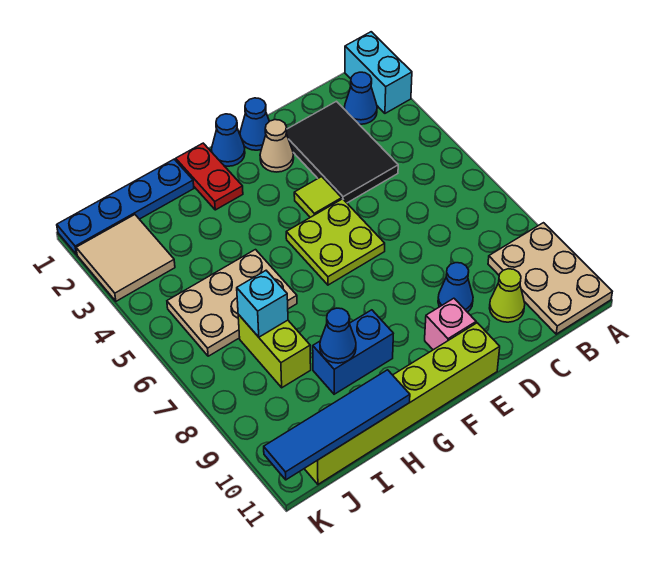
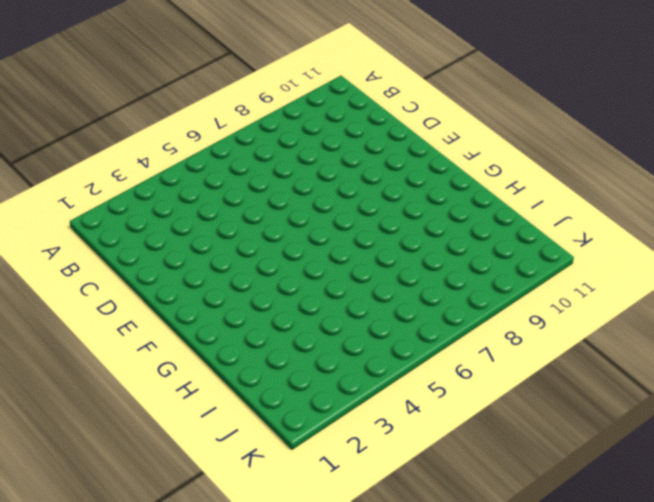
none -> cyan 1x2 brick [345,32,412,113]
none -> tan 2x3 plate [488,223,612,334]
none -> blue 1x1 cone [344,72,377,124]

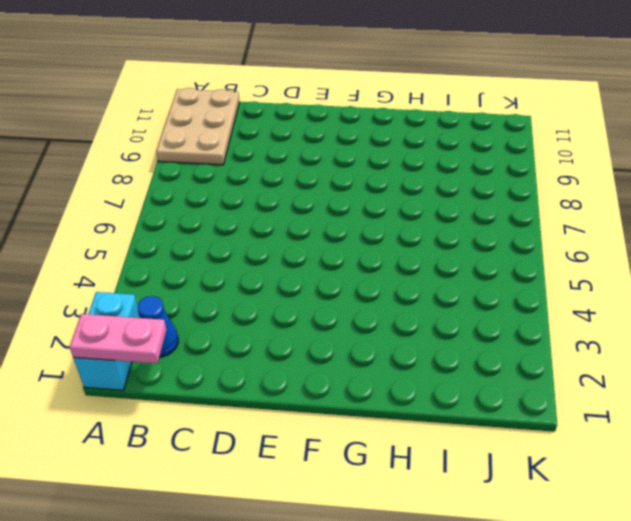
pink 1x2 plate [69,314,167,364] -> none
none -> black 2x3 tile [286,101,398,203]
none -> lime 1x1 cone [490,269,525,322]
none -> blue 1x1 cone [438,263,473,312]

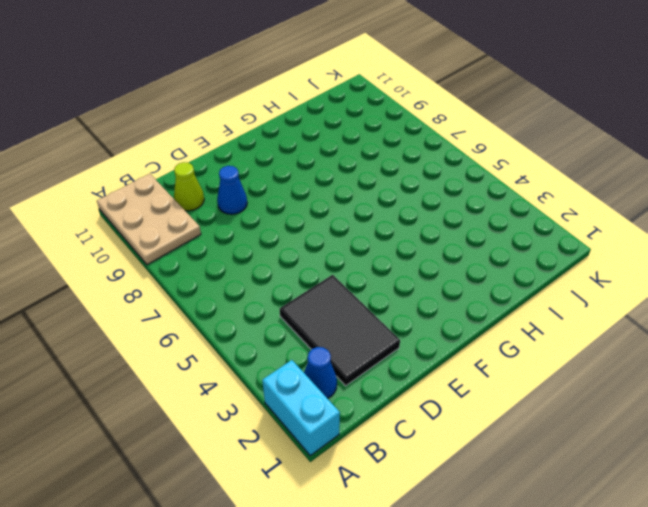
none -> blue 1x1 cone [240,98,269,150]
none -> tan 1x1 cone [260,120,294,172]
none -> lime 1x1 tile [294,177,342,217]

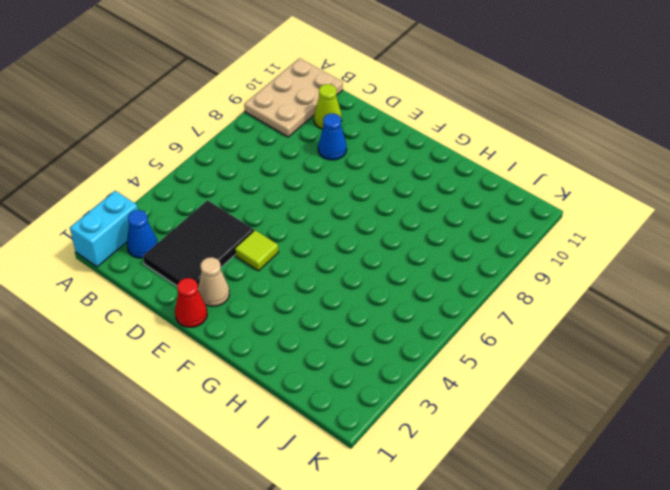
red 1x1 cone [175,278,207,327] -> blue 1x1 cone [240,98,269,150]
none -> lime 2x2 plate [286,199,385,285]
none -> pink 1x1 brick [425,298,476,350]
none -> lime 1x6 brick [304,323,500,484]

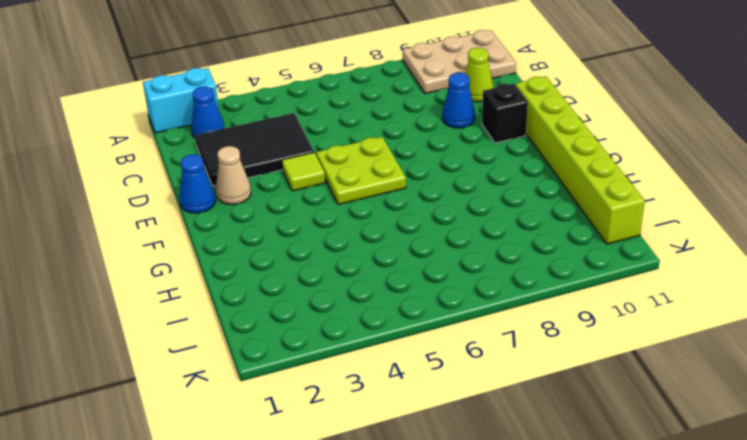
black 1x1 brick [482,84,528,143] -> pink 1x1 brick [425,298,476,350]
none -> blue 1x1 cone [211,114,245,166]
none -> red 1x2 plate [176,143,243,210]
none -> blue 1x2 brick [313,310,393,394]

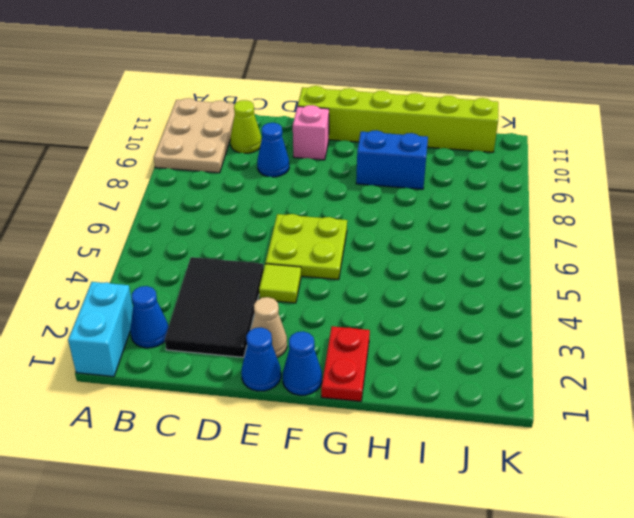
none -> blue 1x4 plate [57,159,194,254]
none -> tan 2x3 plate [167,250,297,356]
none -> lime 1x2 brick [238,314,311,388]

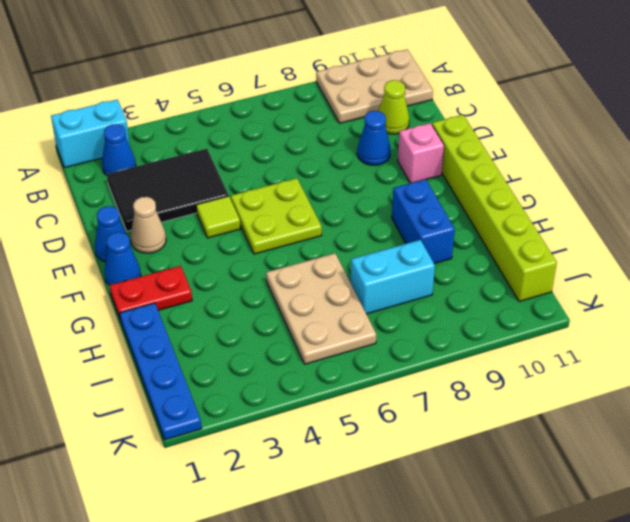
cyan 1x2 brick [350,240,435,314] -> lime 1x2 brick [238,314,311,388]
none -> tan 2x2 tile [76,215,175,301]
none -> blue 1x1 cone [320,308,356,363]
none -> blue 1x4 tile [264,370,410,480]

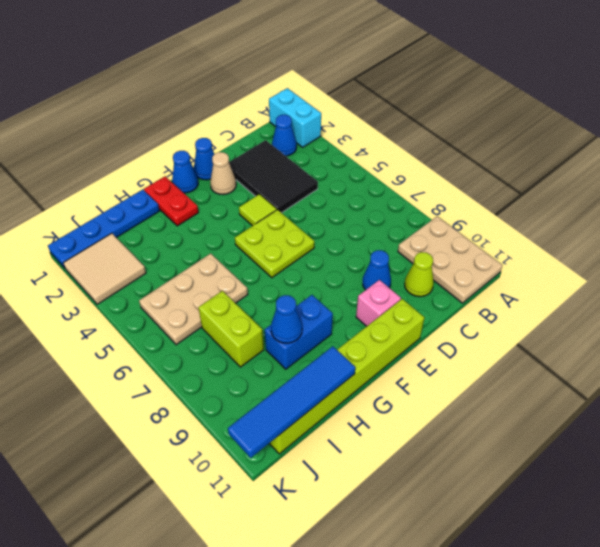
none -> cyan 1x1 brick [237,271,288,337]

